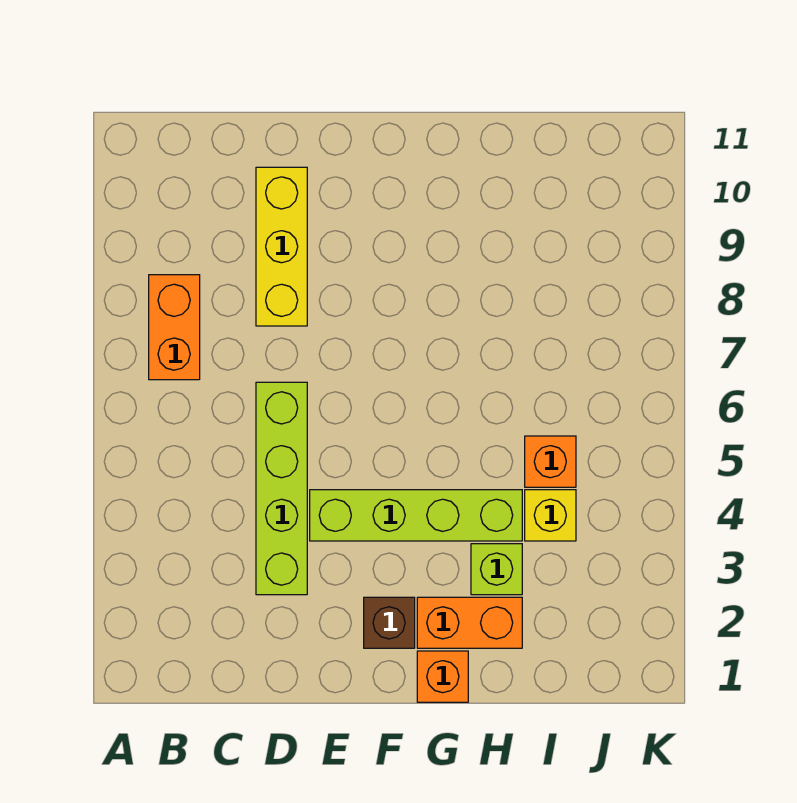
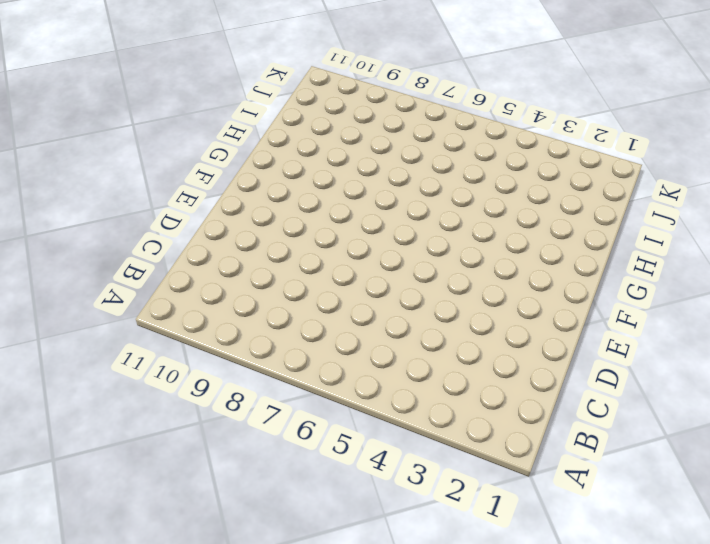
none -> orange 1x2 brick [149,275,200,380]
none -> lime 1x4 brick [256,382,307,595]

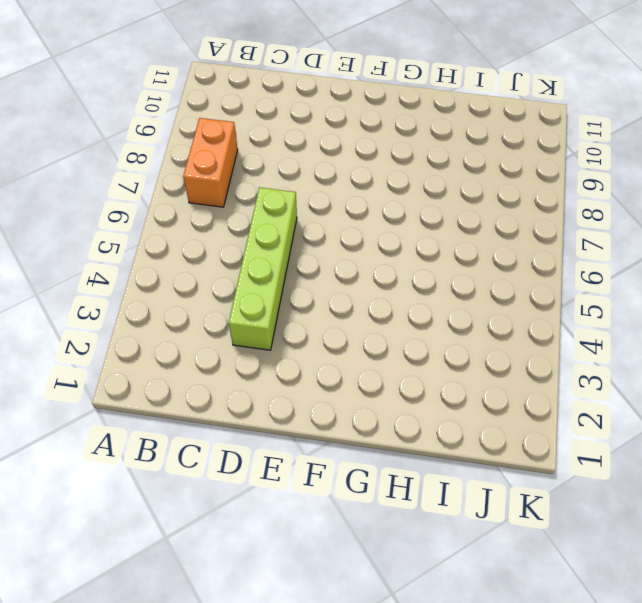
none -> yellow 1x3 brick [256,167,307,326]
none -> lime 1x4 brick [310,490,522,541]

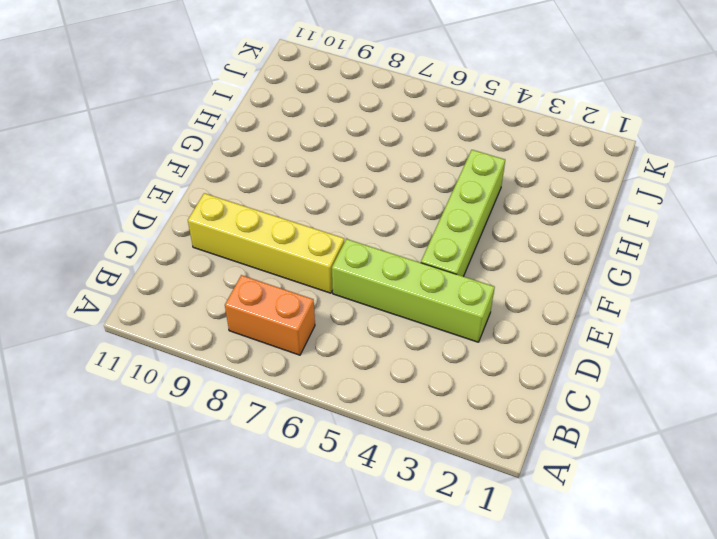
yellow 1x4 brick [188,193,344,293] -> yellow 1x3 brick [256,167,307,326]
none -> brown 1x1 brick [364,597,415,648]
none -> orange 1x1 brick [417,651,468,702]

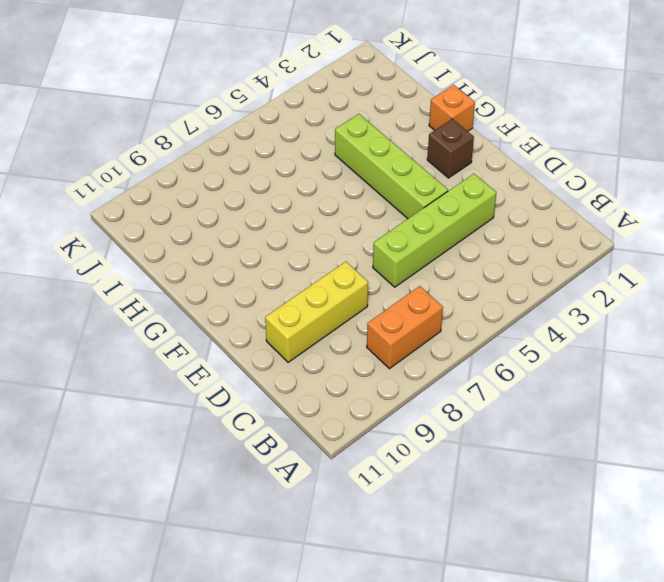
none -> orange 1x2 brick [417,597,522,648]
none -> lime 1x1 brick [471,544,522,595]

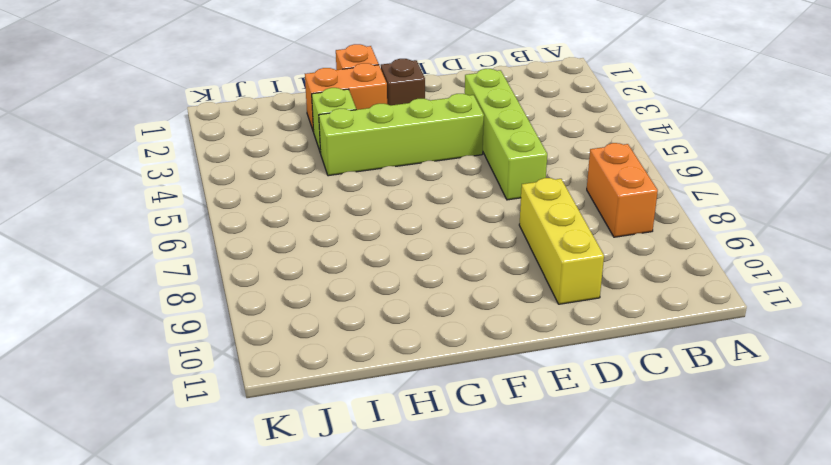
none -> yellow 1x1 brick [525,490,576,541]
none -> orange 1x1 brick [525,436,576,487]

